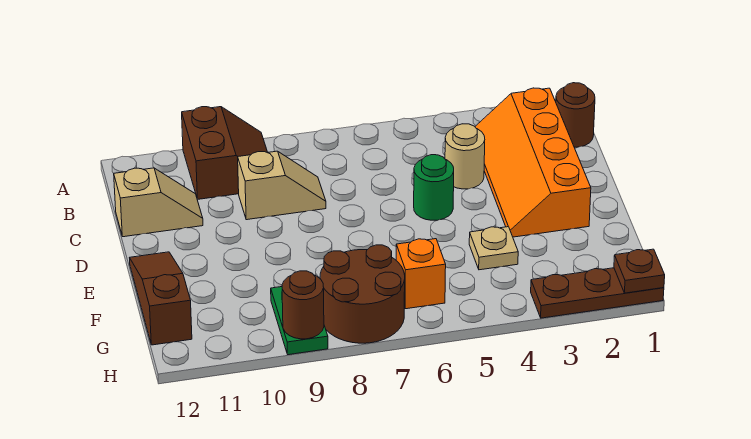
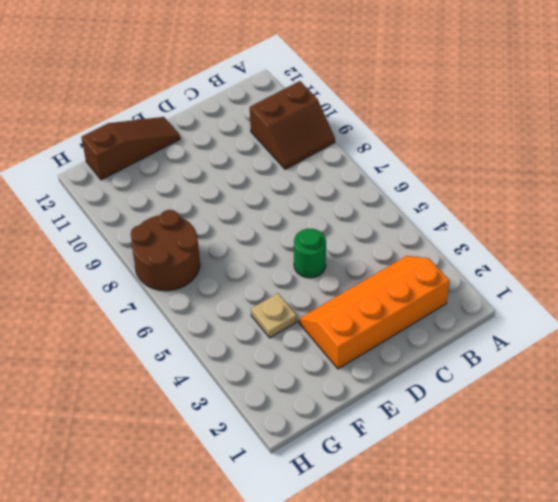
none -> brown 1x1 round brick [556,83,595,147]
none -> tan 1x1 round brick [445,124,485,189]
none -> tan 1x2 slope [238,151,326,220]

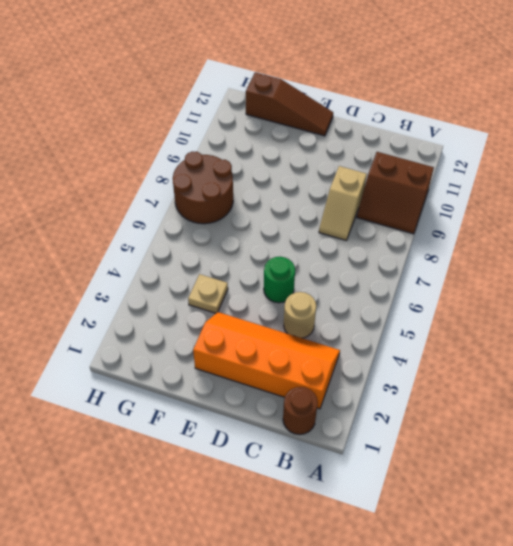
none -> tan 1x2 slope [114,168,203,237]
none -> orange 1x1 brick [396,239,446,309]
none -> green 1x2 plate [271,287,328,355]

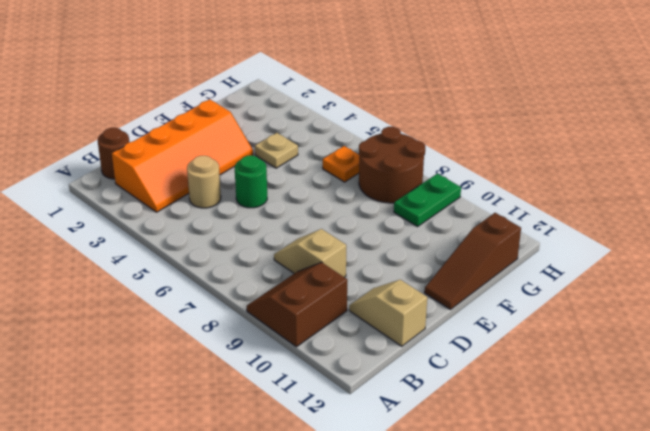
orange 1x1 plate [323,146,359,182] -> orange 1x1 brick [396,239,446,309]
none -> brown 1x3 plate [531,268,664,318]
none -> brown 1x1 plate [614,249,665,293]
none -> brown 1x1 round brick [282,271,324,339]

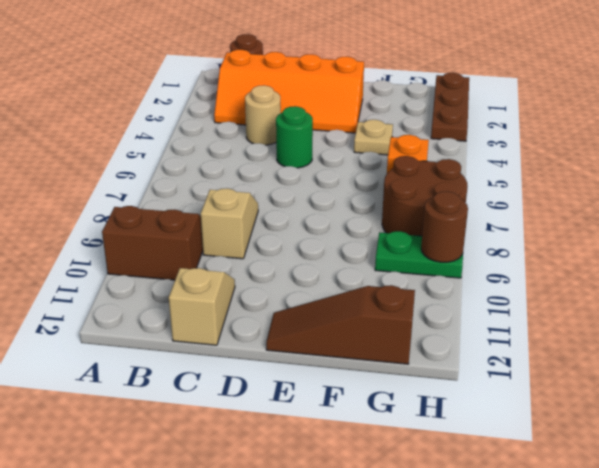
none -> brown 1x1 plate [614,249,665,293]

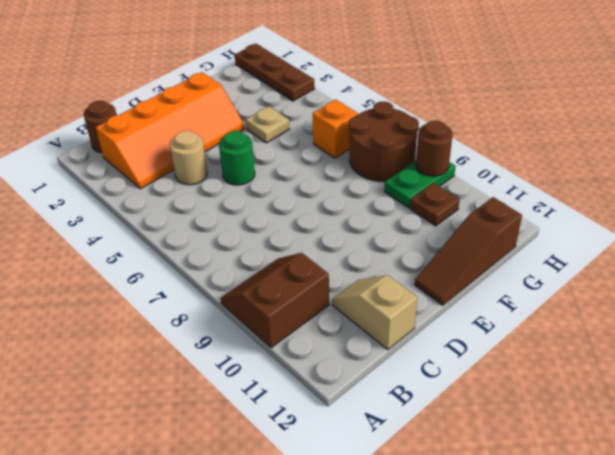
brown 1x1 plate [410,183,460,226] -> brown 1x1 plate moved to [614,249,665,293]
none -> tan 1x2 slope [238,151,326,220]

